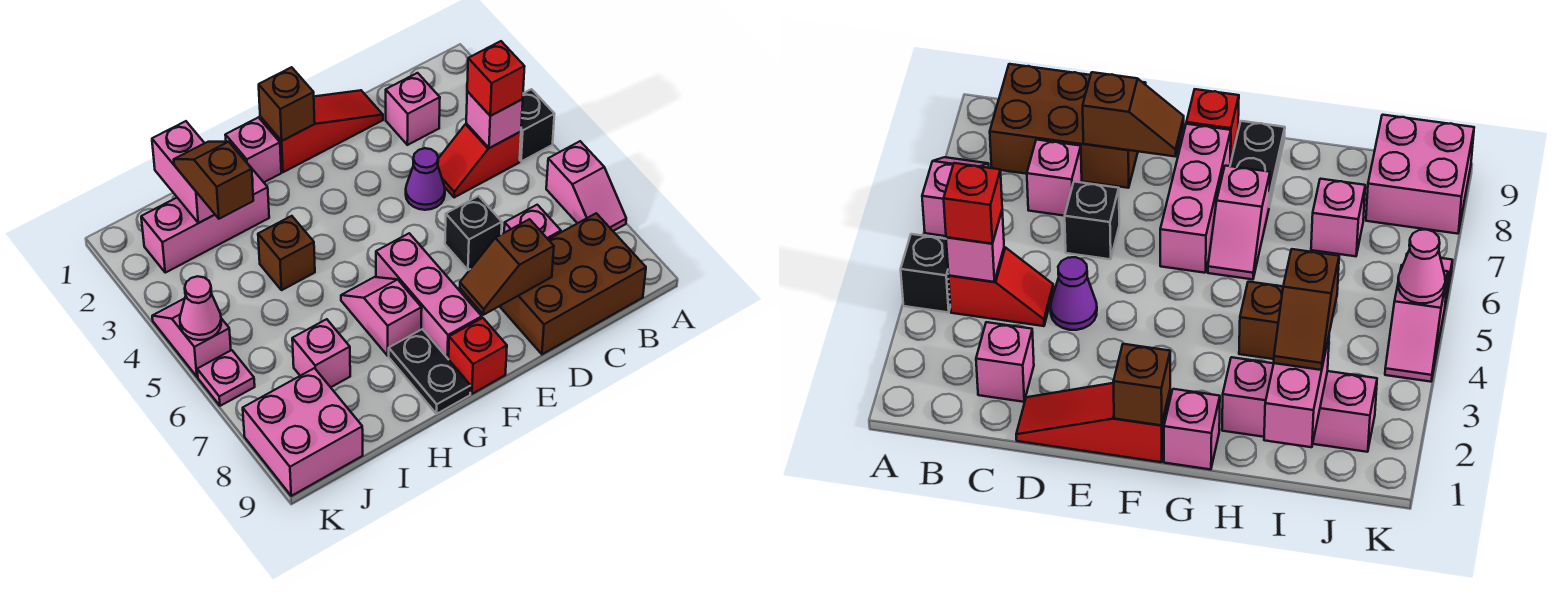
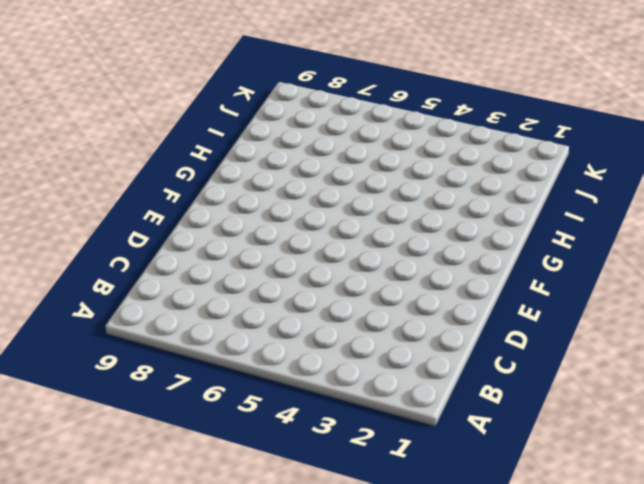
none -> black 1x1 brick [520,89,555,162]
none -> pink 1x2 slope [546,141,626,231]
none -> red 1x2 slope [438,123,521,197]

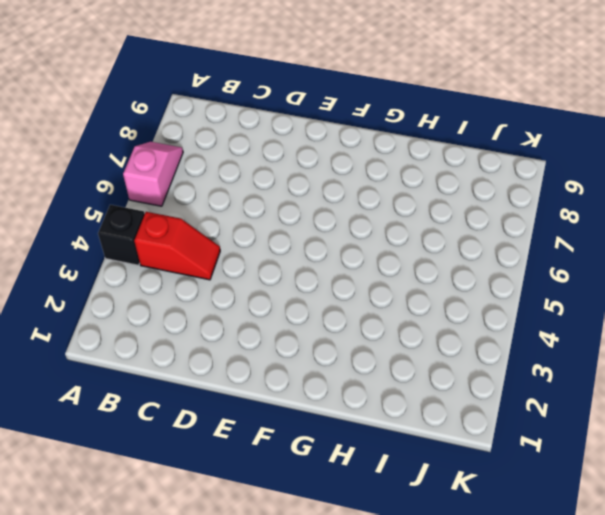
none -> brown 2x3 brick [500,213,646,354]
none -> pink 1x1 brick [386,73,440,145]
none -> pink 1x1 brick [504,205,561,239]

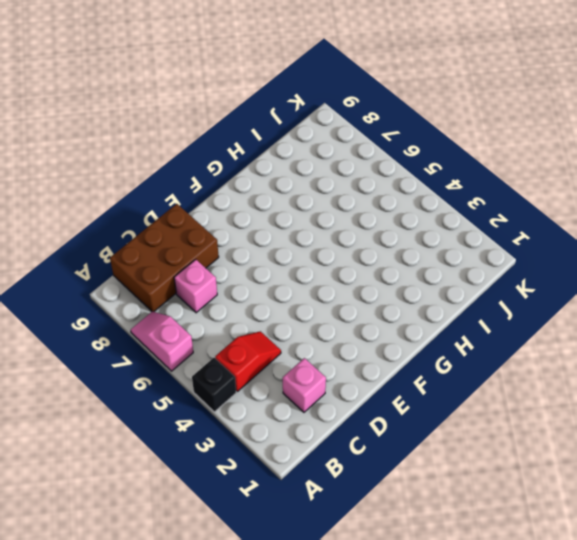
none -> red 1x3 slope [260,90,383,172]
none -> purple 1x1 cone [406,148,445,210]
none -> black 1x1 brick [445,196,502,270]

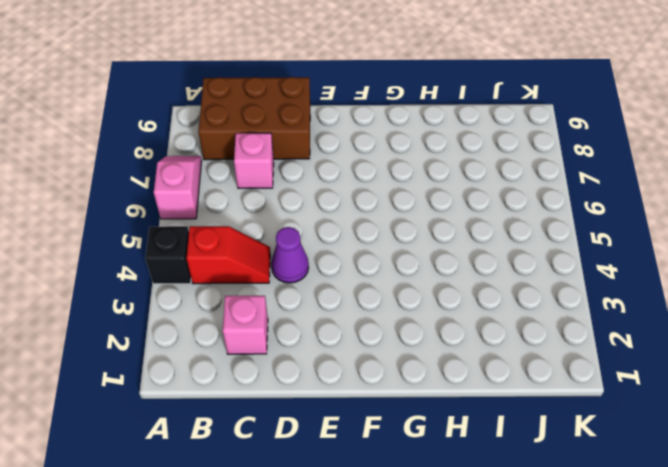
none -> red 1x3 slope [260,90,383,172]
none -> black 1x1 brick [445,196,502,270]
none -> pink 1x3 brick [376,233,482,359]

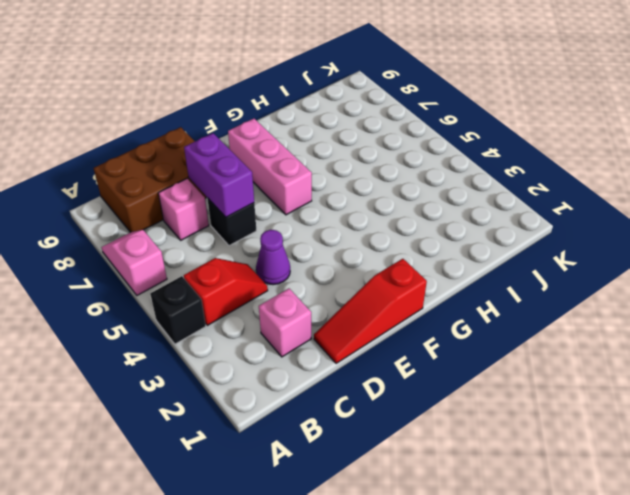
purple 1x2 brick [184,133,254,217] -> none
none -> red 1x1 brick [449,318,507,394]
none -> pink 1x1 brick [225,117,281,182]
none -> pink 1x2 slope [341,277,422,356]

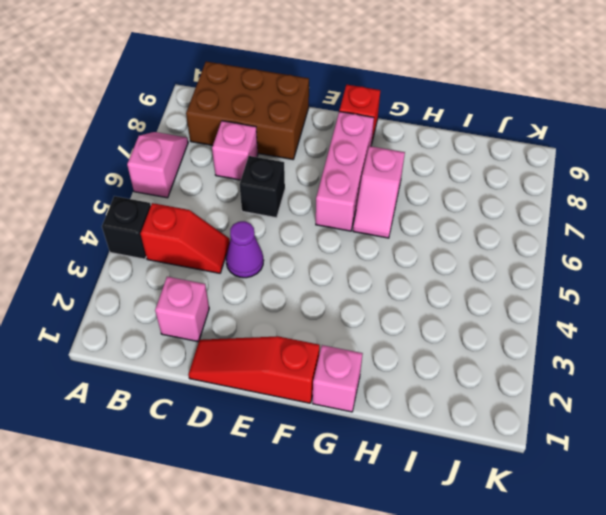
none -> black 1x2 plate [389,329,471,414]
none -> pink 1x3 brick [141,162,269,273]
none -> brown 1x1 brick [258,216,315,290]

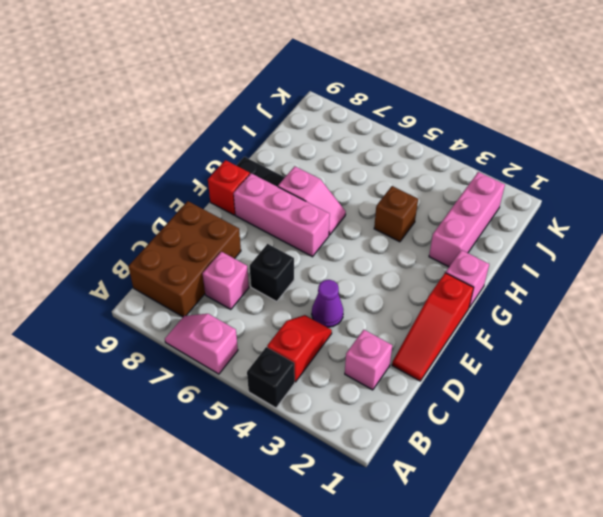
none -> pink 1x1 brick [292,319,350,387]
none -> pink 2x2 brick [243,368,363,496]
none -> pink 1x2 slope [152,299,231,377]

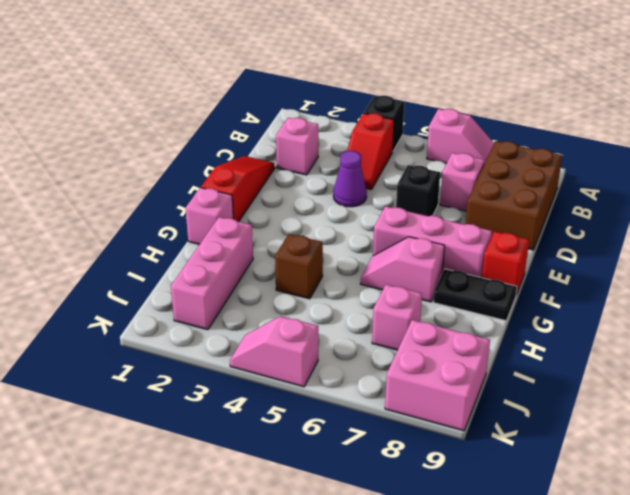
none -> pink 1x1 plate [197,350,255,406]
none -> pink 1x1 brick [466,91,523,148]
none -> brown 1x2 slope [460,219,554,315]

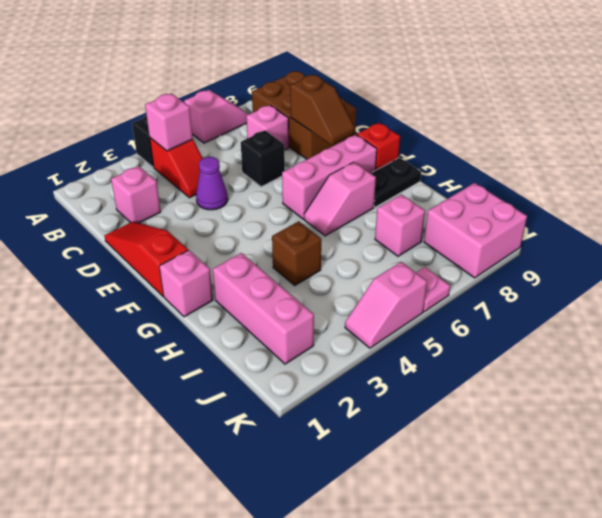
none -> brown 1x1 brick [259,67,315,141]
none -> pink 1x2 brick [152,121,215,223]
none -> pink 1x1 cone [180,276,221,340]

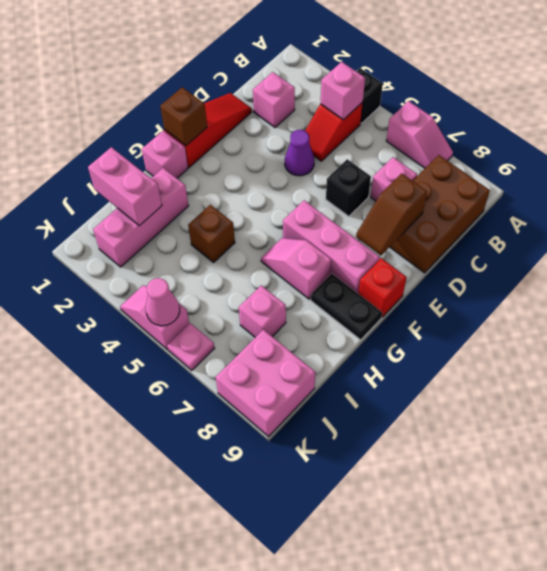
none -> red 1x1 brick [467,41,525,116]
none -> brown 1x2 slope [174,142,253,219]

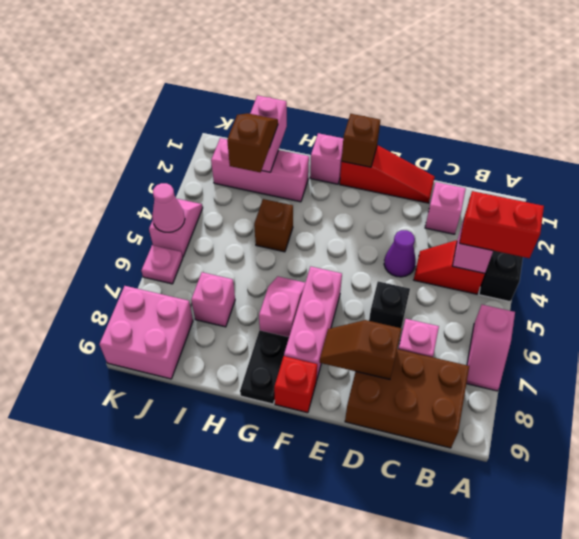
red 1x2 brick [459,191,544,258] -> red 1x1 brick [467,41,525,116]

